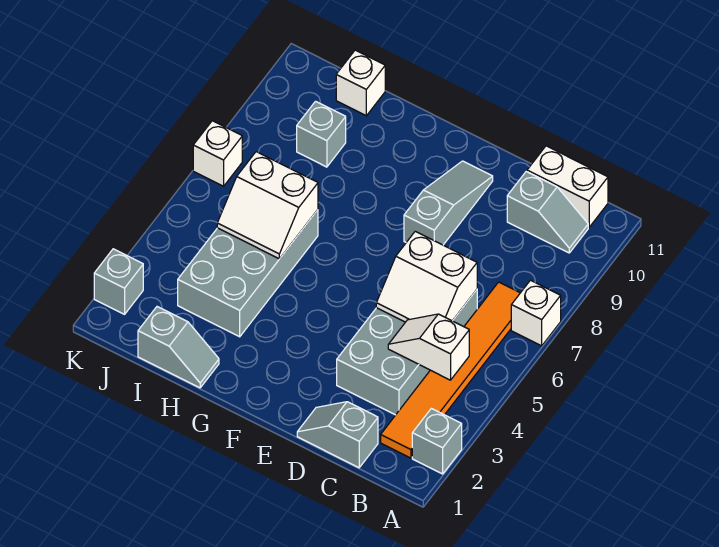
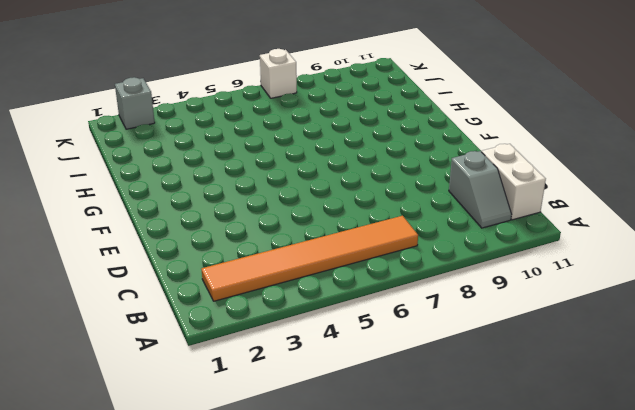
none -> grey 1x1 brick [412,408,462,474]
none -> white 1x1 brick [511,280,561,346]
none -> grey 1x2 slope [297,402,378,468]

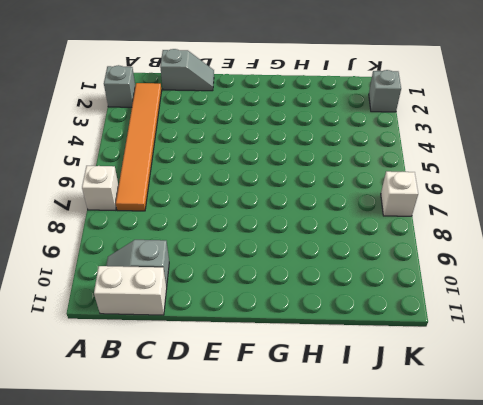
none -> grey 2x4 brick [337,290,477,415]
none -> grey 1x3 slope [404,161,493,245]
none -> grey 1x2 slope [138,307,219,388]

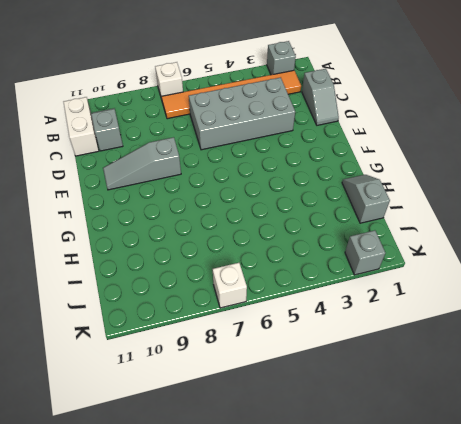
none -> grey 2x4 brick [178,210,318,337]
none -> grey 1x1 brick [297,101,346,167]
none -> white 1x1 brick [336,50,385,116]

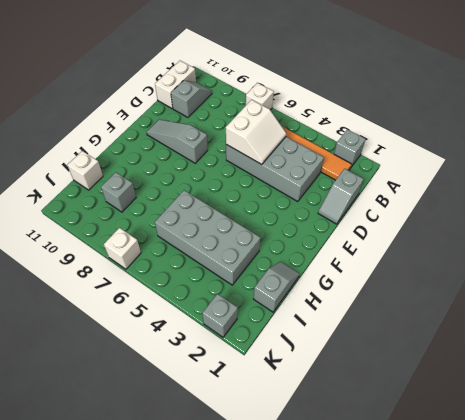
none -> white 1x2 slope [388,314,469,380]
none -> white 2x2 slope [217,152,318,259]

